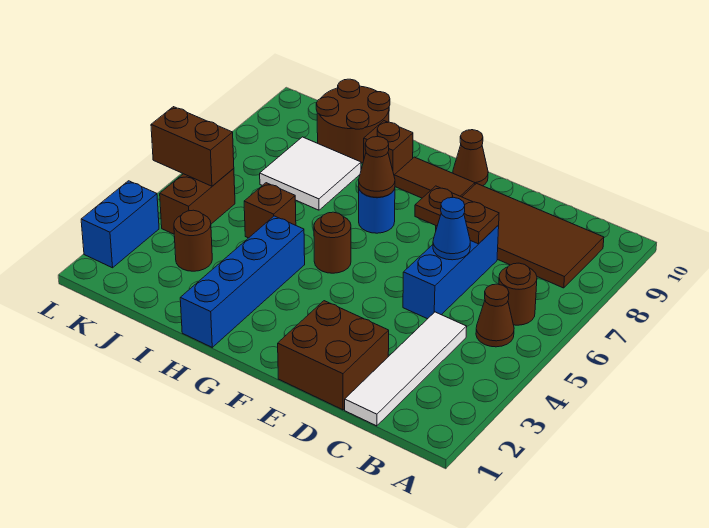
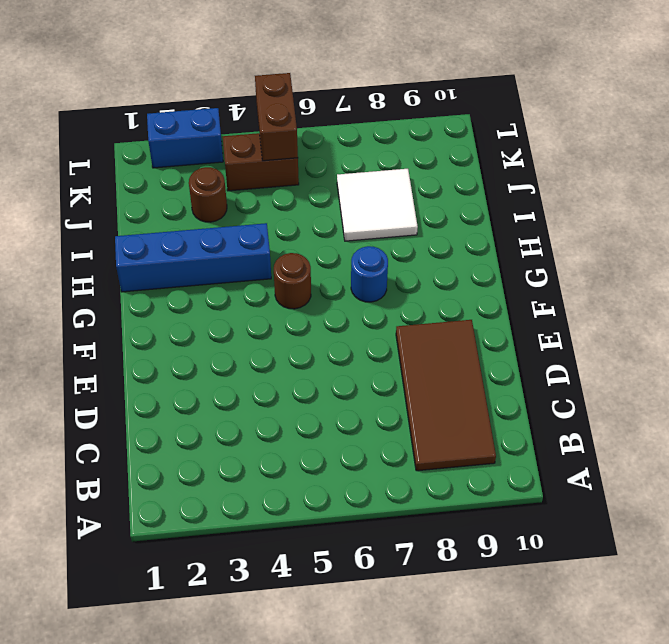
none -> brown 1x1 cone [476,284,514,347]
none -> brown 1x1 round brick [499,263,537,325]
none -> white 1x4 tile [345,312,467,426]

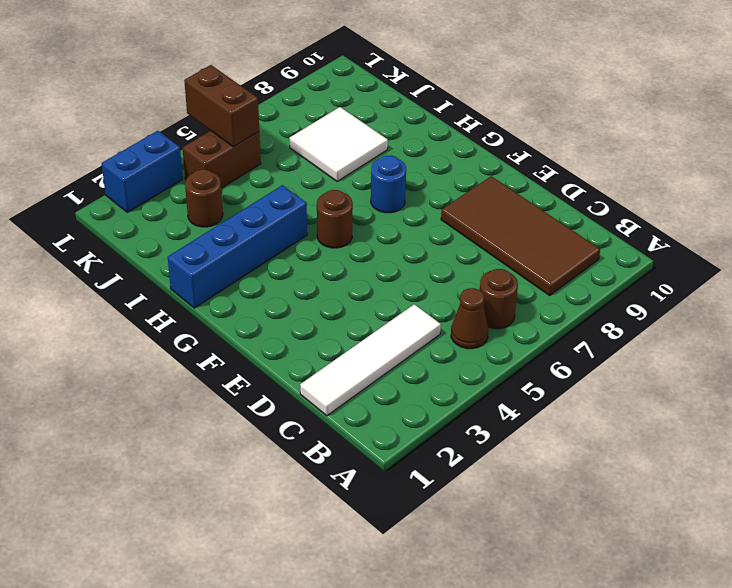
none -> brown 2x2 brick [278,301,389,410]
none -> blue 1x3 brick [403,225,499,319]
none -> brown 1x2 tile [394,157,475,198]

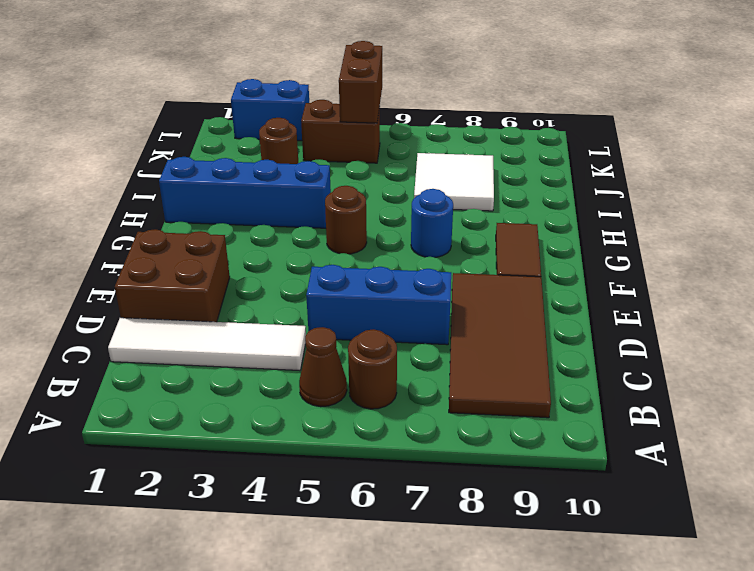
none -> brown 1x1 cone [453,130,488,186]
none -> brown 1x1 brick [364,121,413,175]
none -> brown 1x1 brick [244,183,296,238]

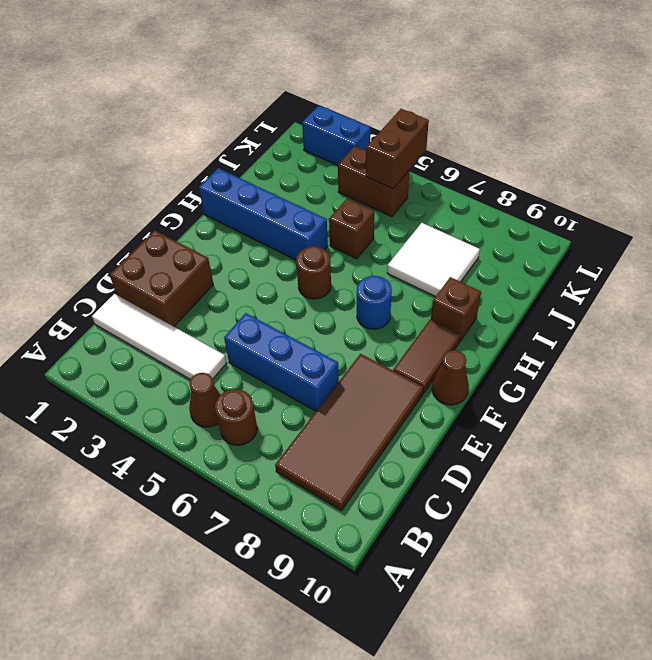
none -> brown 2x2 round brick [316,79,390,163]
none -> brown 1x1 round brick [174,210,212,271]
none -> blue 1x1 cone [433,197,470,260]

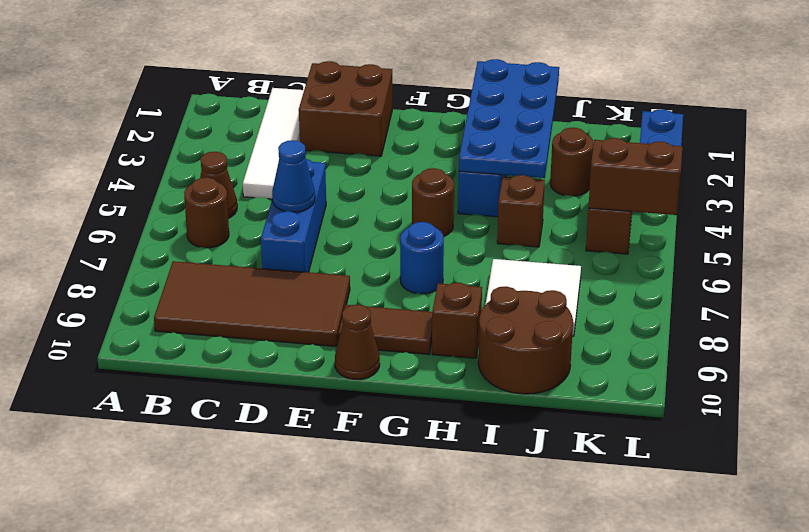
blue 2x4 plate [459,59,559,178] -> none
none -> brown 1x2 plate [415,186,499,244]
none -> brown 1x1 cone [359,137,395,197]

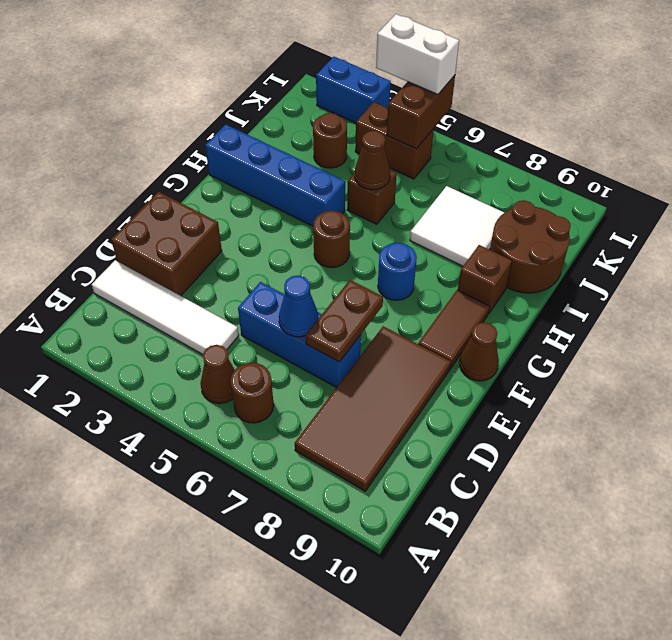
brown 1x1 cone [355,131,390,190] -> brown 1x1 cone moved to [359,137,395,197]
white 1x2 brick [376,14,459,95] -> none

